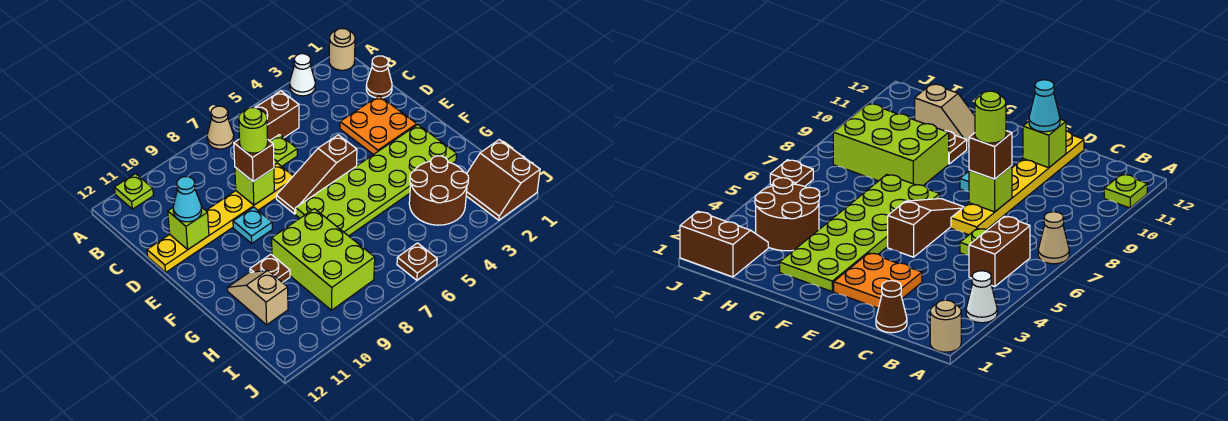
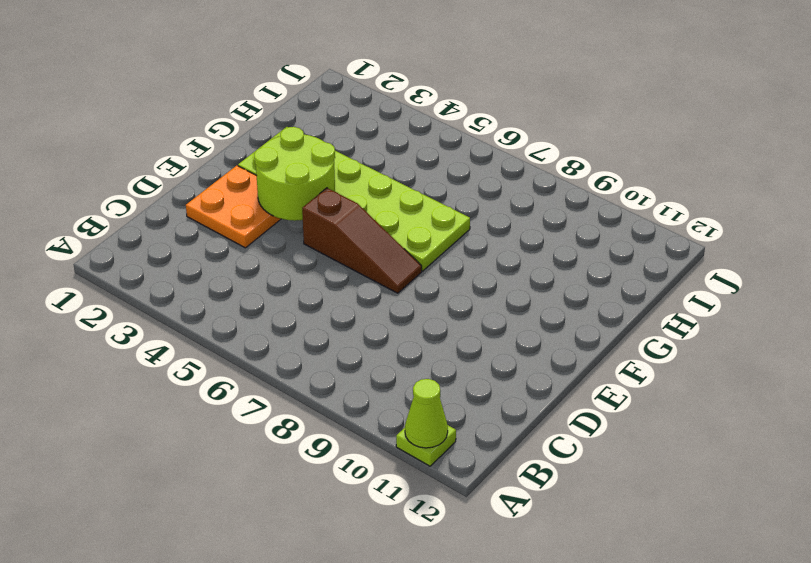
lime 1x1 cone [405,379,448,448] -> none
lime 2x2 round brick [254,127,335,221] -> none
none -> tan 1x1 round brick [329,29,355,70]
none -> white 1x1 cone [290,54,315,96]
none -> tan 1x1 cone [207,106,234,149]

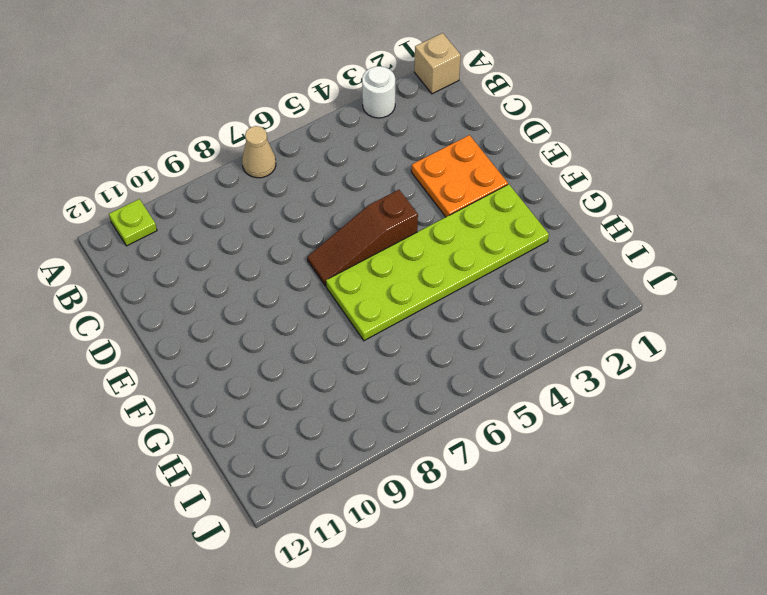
tan 1x1 brick [414,33,461,94] -> tan 1x1 round brick [329,29,355,70]
white 1x1 round brick [362,66,395,118] -> white 1x1 cone [290,54,315,96]
none -> brown 1x2 brick [255,91,299,141]
none -> brown 1x1 cone [366,56,392,98]
none -> lime 1x1 plate [270,135,297,166]

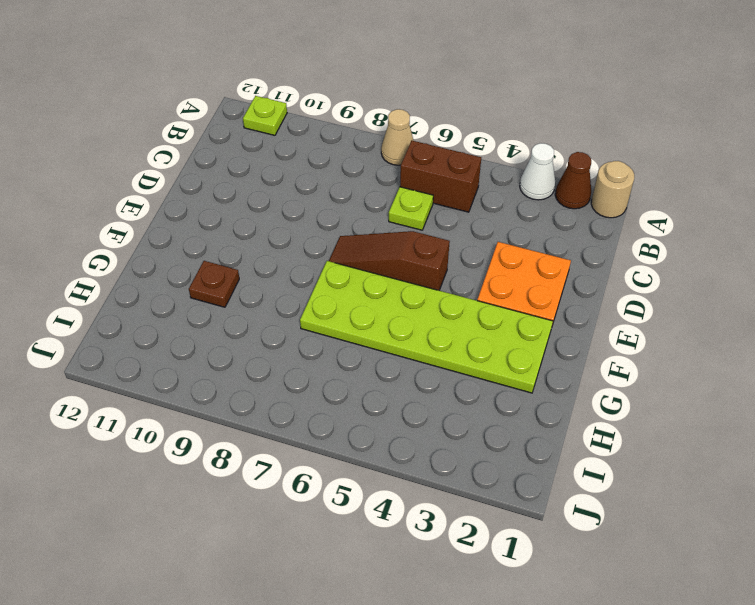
brown 1x1 cone [555,152,591,209] -> brown 1x1 cone moved to [366,56,392,98]
none -> yellow 1x6 plate [147,163,293,272]
none -> cyan 1x1 plate [233,207,272,243]
none -> lime 2x3 brick [272,209,375,310]

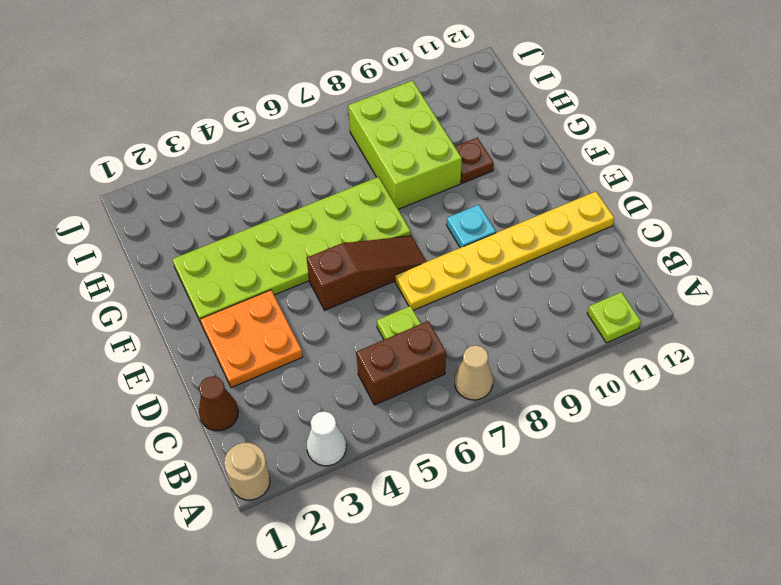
none -> tan 1x2 slope [228,270,288,325]
none -> brown 2x2 round brick [409,156,469,225]
none -> brown 2x2 slope [466,140,540,220]

